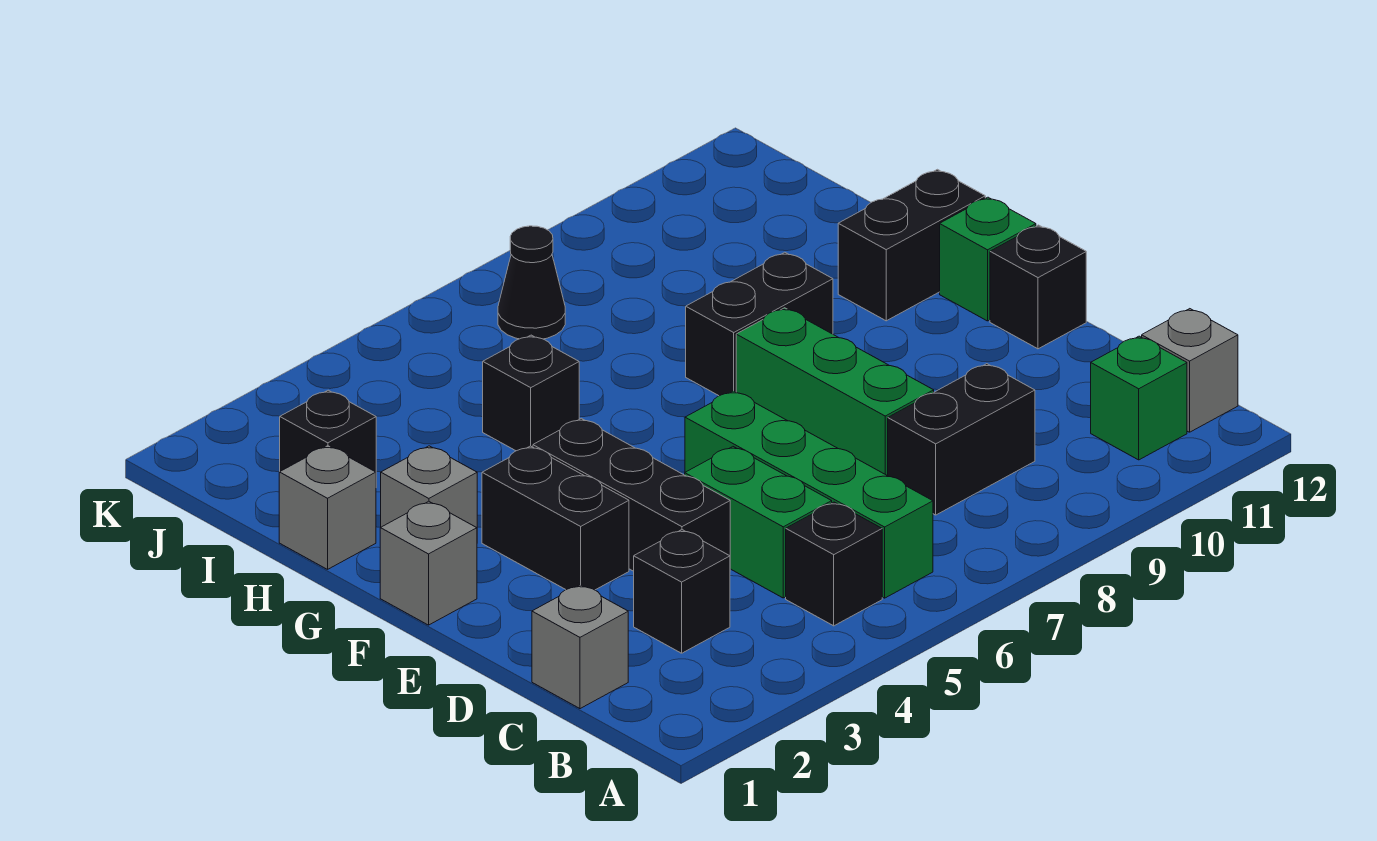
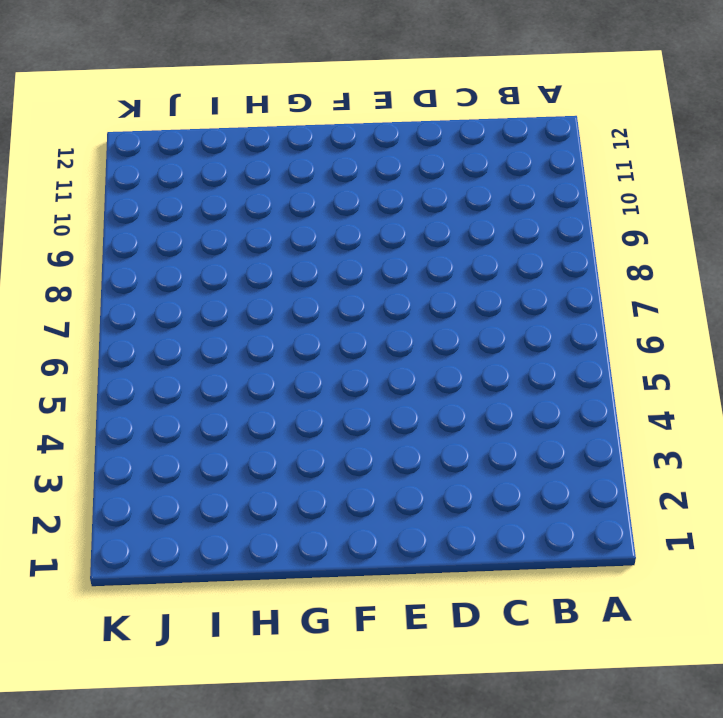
none -> black 1x1 brick [786,502,882,626]
none -> green 1x4 brick [685,391,933,598]
none -> green 1x1 brick [1091,336,1187,460]

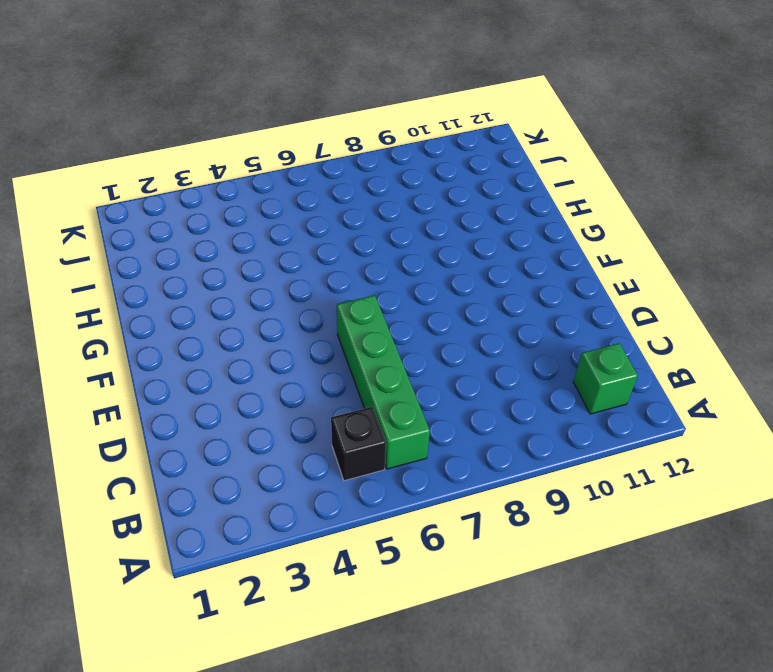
none -> grey 1x1 brick [1142,309,1238,432]
none -> grey 1x1 brick [532,585,628,709]
none -> black 1x1 brick [634,530,730,653]

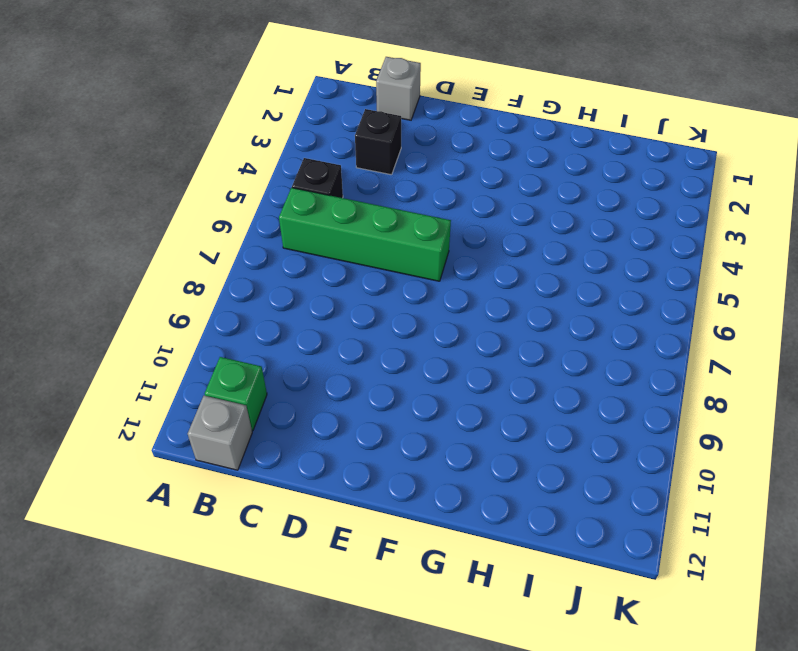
none -> green 1x2 brick [685,447,832,598]
none -> black 1x2 brick [888,364,1035,515]
none -> black 1x3 brick [533,418,730,571]

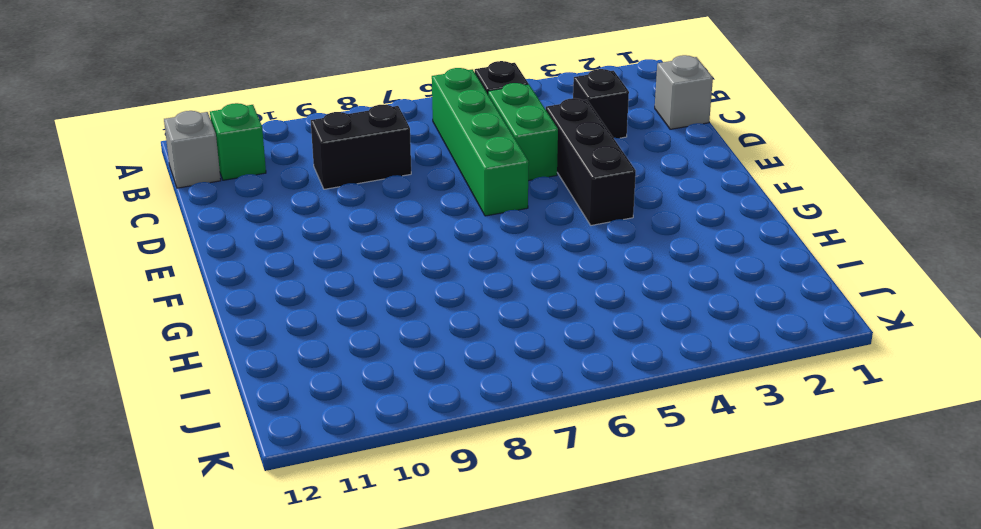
none -> green 1x3 brick [736,308,934,476]
none -> black 1x2 brick [482,446,629,590]
none -> black 1x1 brick [990,225,1086,349]

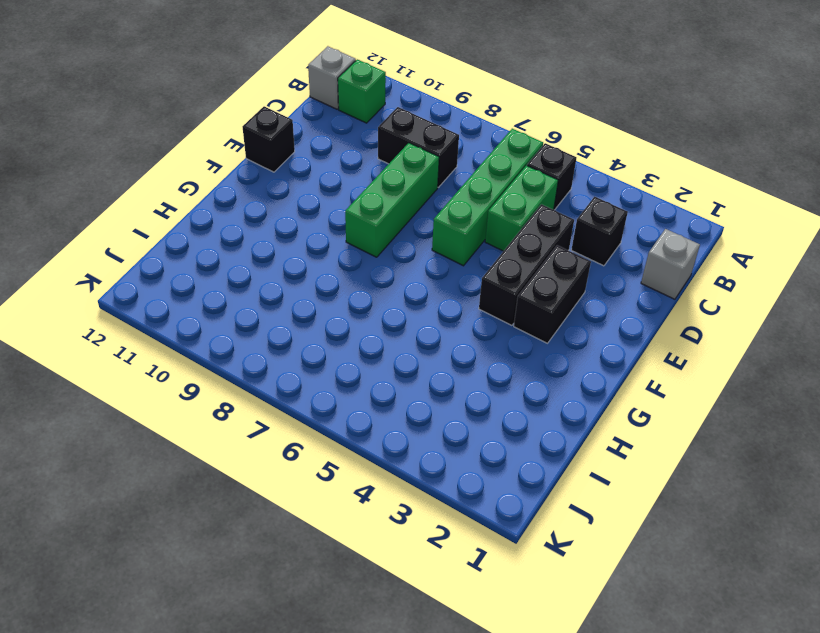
none -> grey 1x1 brick [380,501,477,625]
none -> green 1x1 brick [940,197,1036,321]
none -> grey 1x1 brick [381,446,477,528]

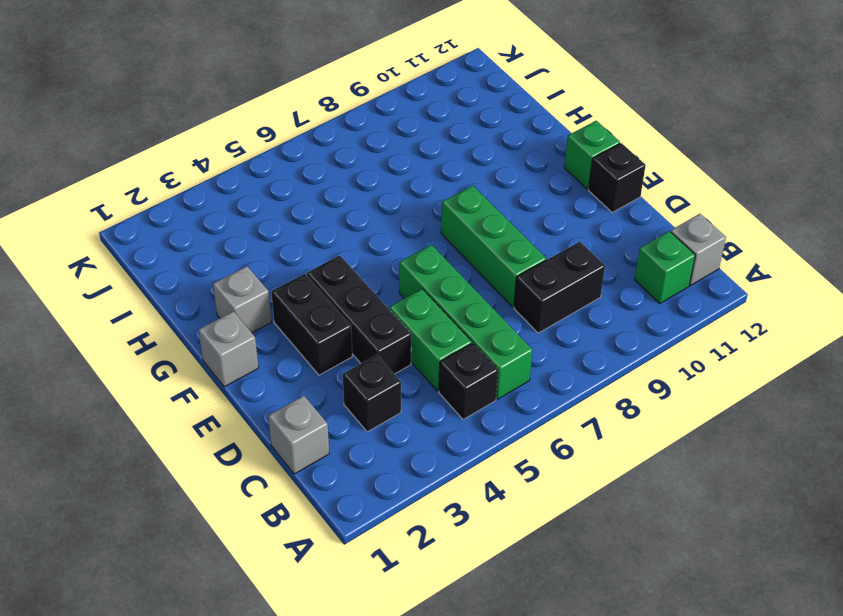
none -> black 1x2 brick [686,252,833,396]
none -> black 1x2 brick [838,169,985,321]
none -> grey 1x1 brick [279,446,376,569]

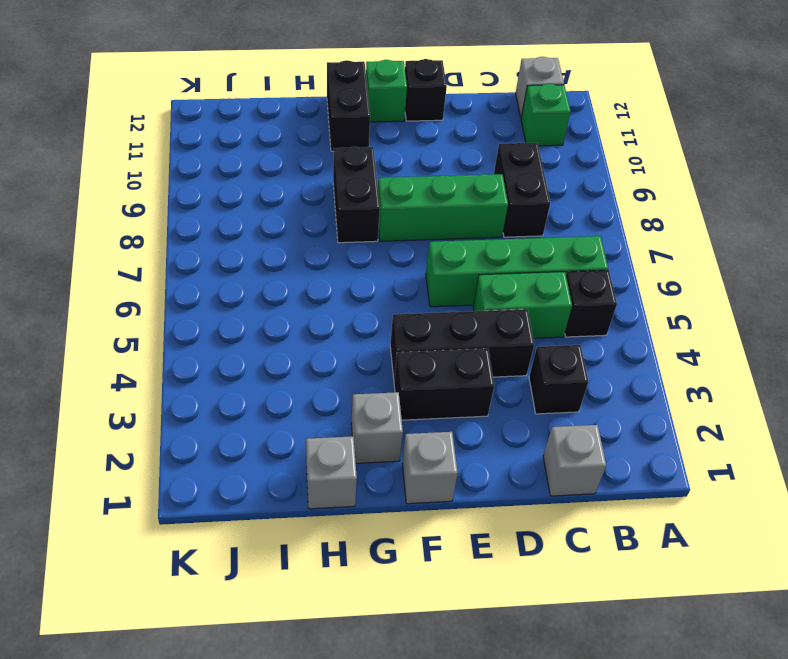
none -> black 1x1 brick [483,335,579,451]
none -> black 1x1 brick [280,390,376,472]
none -> black 1x1 cone [498,226,565,339]

